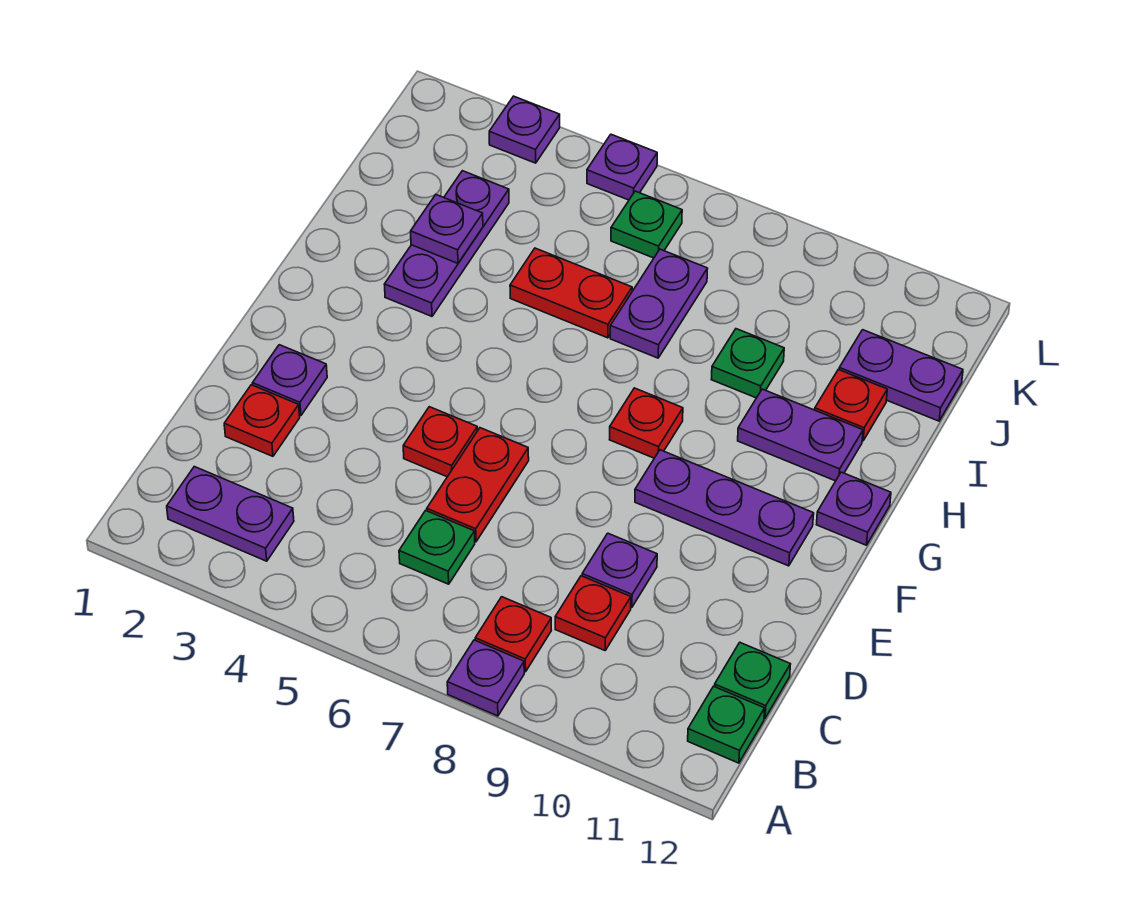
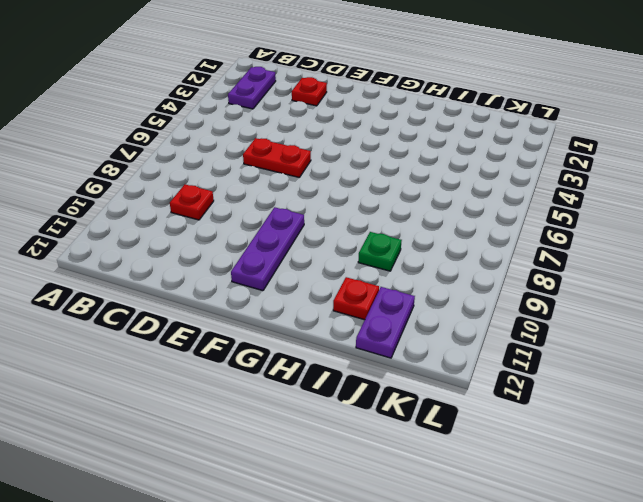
none -> purple 1x1 plate [447,640,524,716]
none -> red 1x1 plate [475,597,551,672]
none -> green 1x1 plate [688,686,765,763]

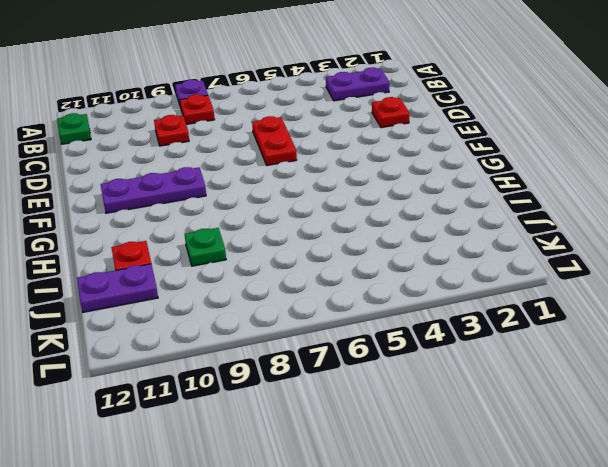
none -> green 1x1 plate [399,511,475,584]
none -> green 1x1 plate [715,643,791,718]
none -> purple 1x1 plate [582,533,657,607]

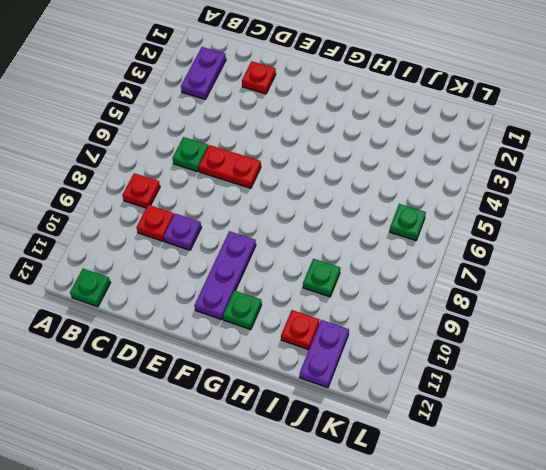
green 1x1 plate [223,290,262,330] -> green 1x1 plate moved to [715,643,791,718]
none -> purple 1x1 plate [447,640,524,716]
none -> purple 1x1 plate [253,345,327,416]
none -> red 1x1 plate [403,407,477,477]

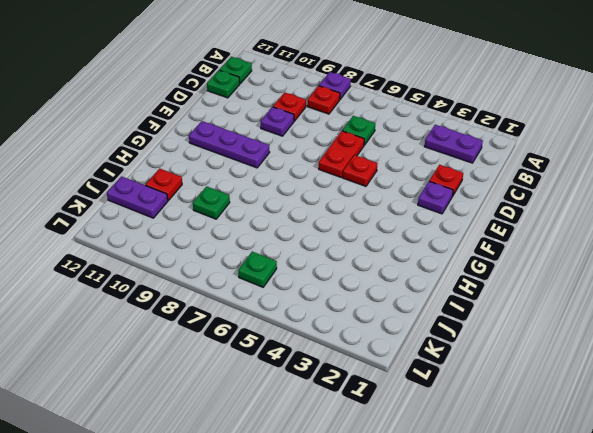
none -> red 1x1 plate [610,388,683,458]
none -> purple 1x1 plate [816,472,891,545]
none -> purple 1x3 plate [384,171,509,316]

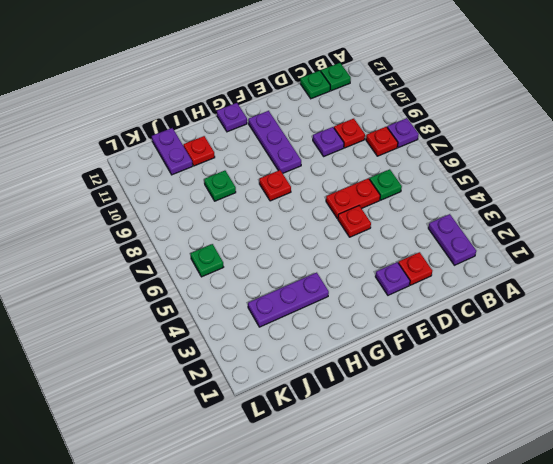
none -> purple 1x2 plate [738,389,863,481]
none -> red 1x2 plate [510,248,632,338]
none -> purple 1x2 plate [610,249,708,358]

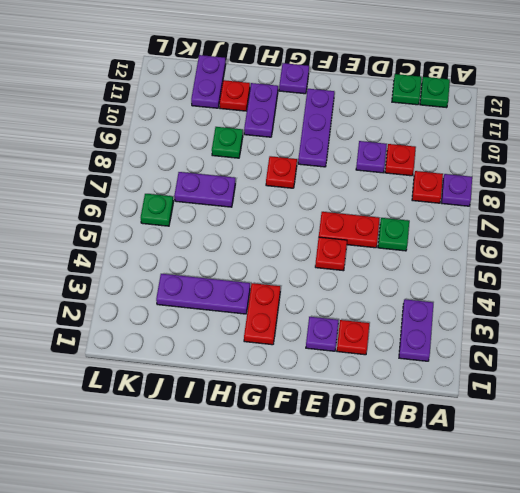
red 1x2 plate [244,283,280,345] -> red 1x2 plate moved to [510,248,632,338]
none -> purple 1x1 plate [489,96,560,163]
none -> purple 1x1 plate [587,134,657,200]
none -> purple 1x1 plate [411,195,483,263]

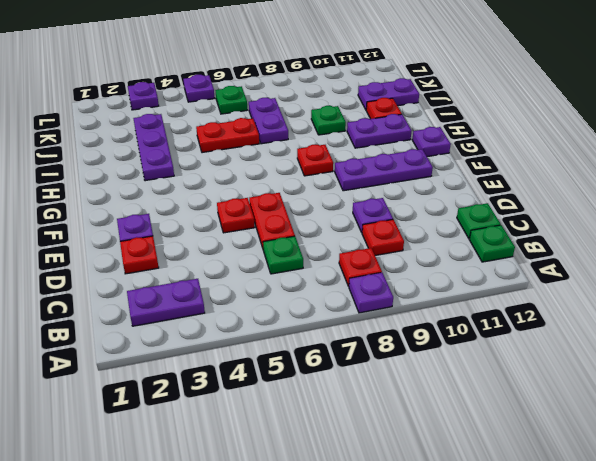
none -> purple 1x1 plate [411,195,483,263]

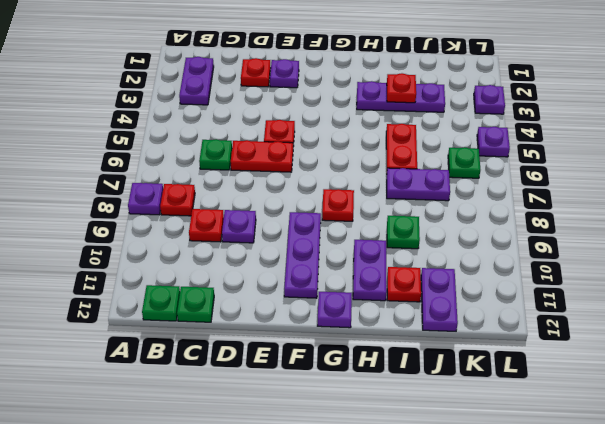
red 1x1 plate [387,73,416,103] -> purple 1x1 plate [411,195,483,263]

